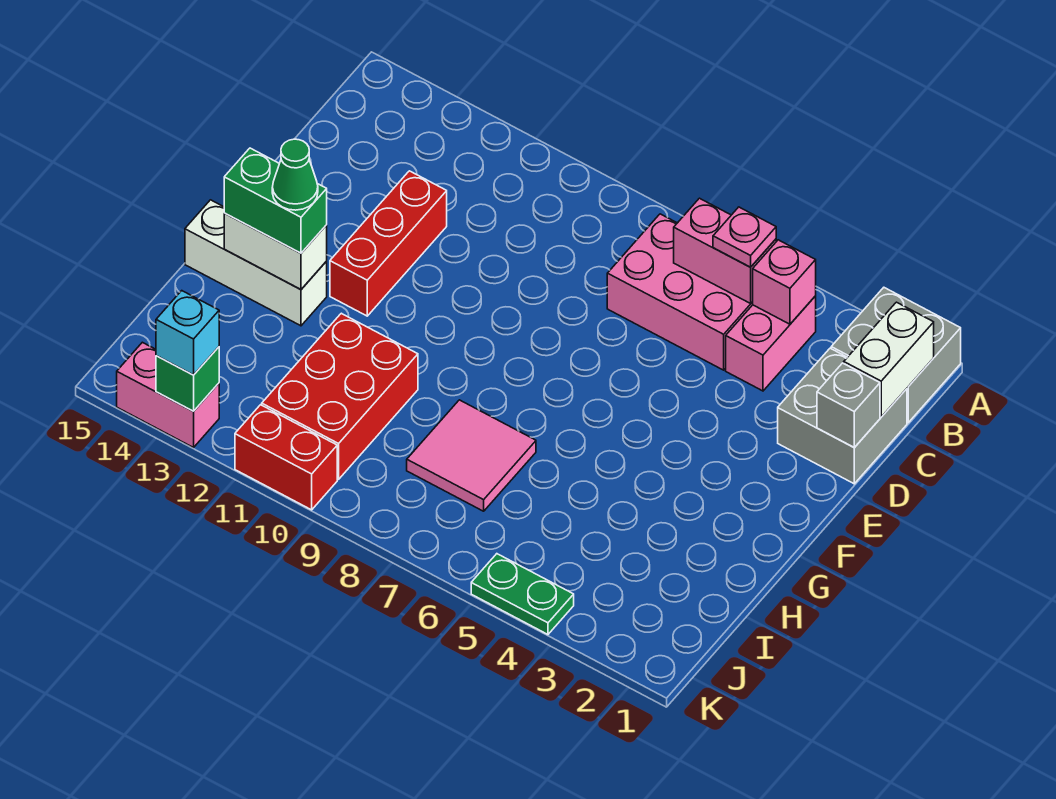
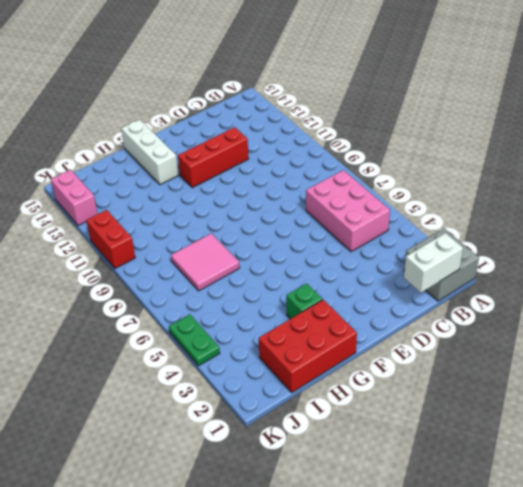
red 2x3 brick [259,300,357,392] -> red 2x3 brick moved to [262,313,418,479]
green 1x1 brick [286,283,322,319] -> green 1x1 brick moved to [156,347,219,411]
none -> pink 1x2 brick [726,296,816,391]
none -> grey 2x2 brick [778,348,907,484]
none -> pink 1x1 brick [753,240,816,324]

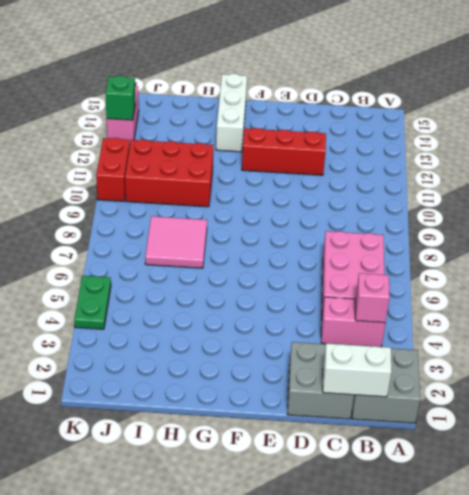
none -> pink 1x2 brick [674,198,776,303]
none -> grey 1x1 brick [817,363,880,448]
none -> white 1x2 brick [224,213,327,290]

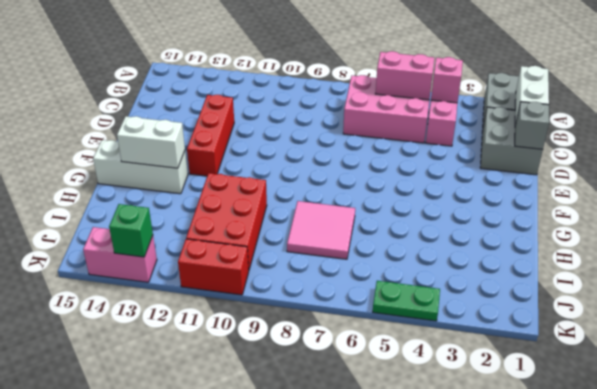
none -> pink 1x1 plate [713,207,776,267]
none -> green 1x2 brick [224,148,327,253]
none -> cyan 1x1 brick [156,291,219,375]

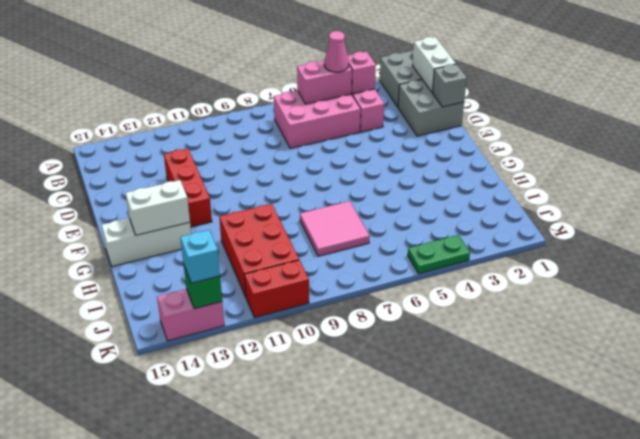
pink 1x1 cone [324,31,349,72] -> pink 1x1 plate [713,207,776,267]
none -> green 1x2 brick [224,148,327,253]
none -> green 1x1 cone [272,139,318,210]

